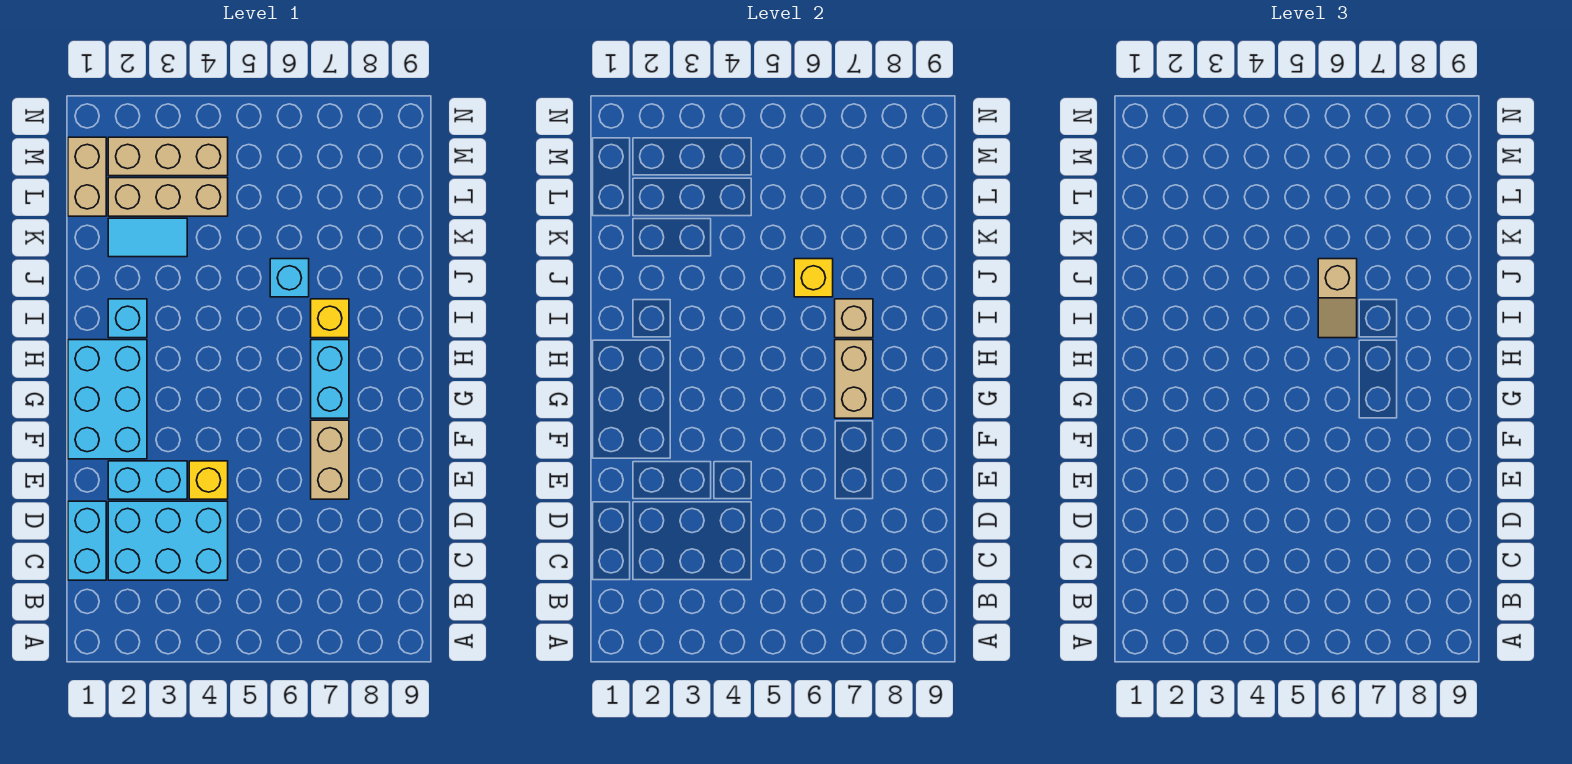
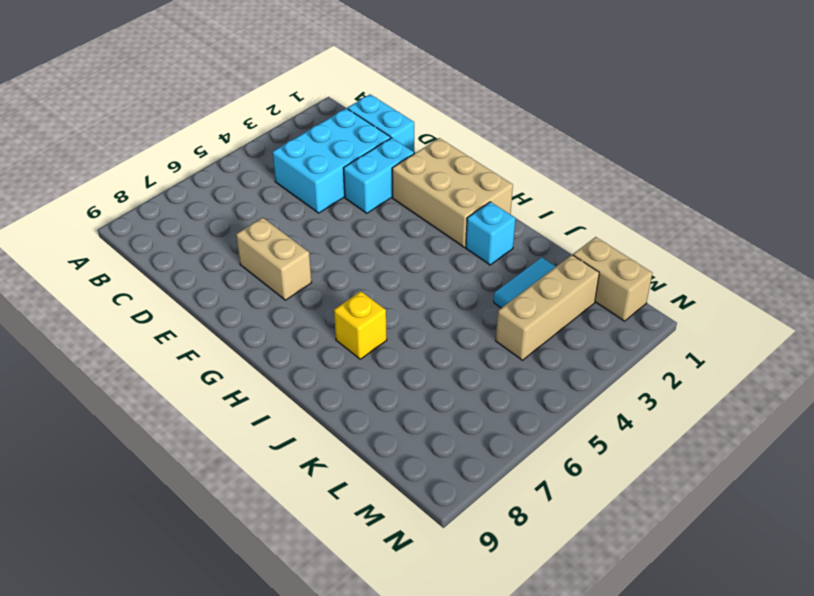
tan 2x3 brick [392,138,513,247] -> cyan 2x3 brick [68,340,147,459]
none -> yellow 1x1 brick [189,461,228,499]
none -> cyan 1x2 brick [311,340,349,418]
none -> cyan 1x1 brick [270,259,309,297]

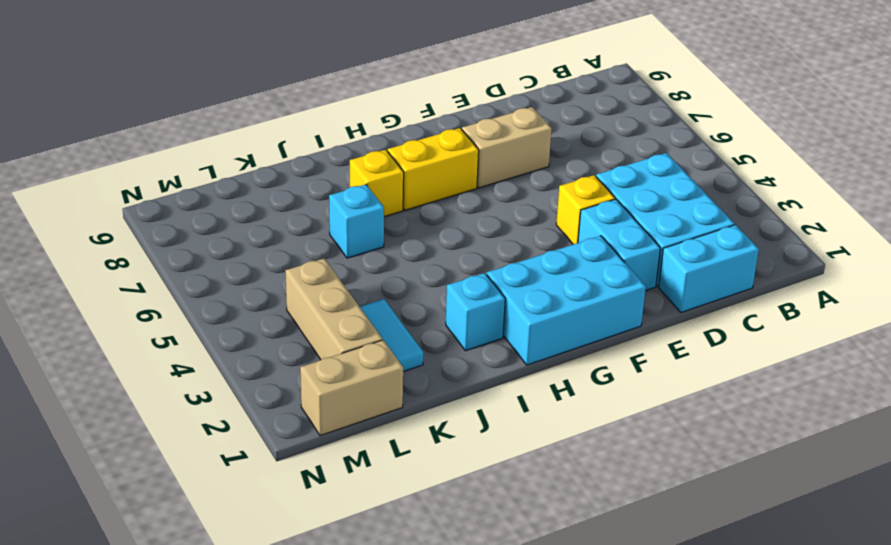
yellow 1x2 brick [388,128,479,210] -> cyan 1x2 brick [311,340,349,418]
none -> tan 1x3 brick [108,137,228,176]
none -> tan 1x2 brick [835,340,873,418]
none -> tan 1x1 brick [835,299,873,338]

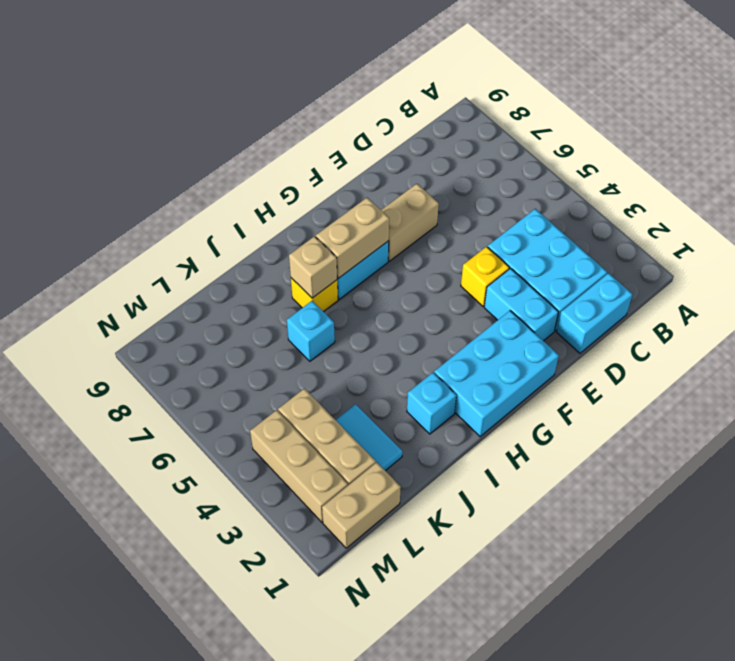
none -> yellow 1x1 brick [794,259,833,297]
none -> tan 1x2 slope [1318,259,1357,338]

